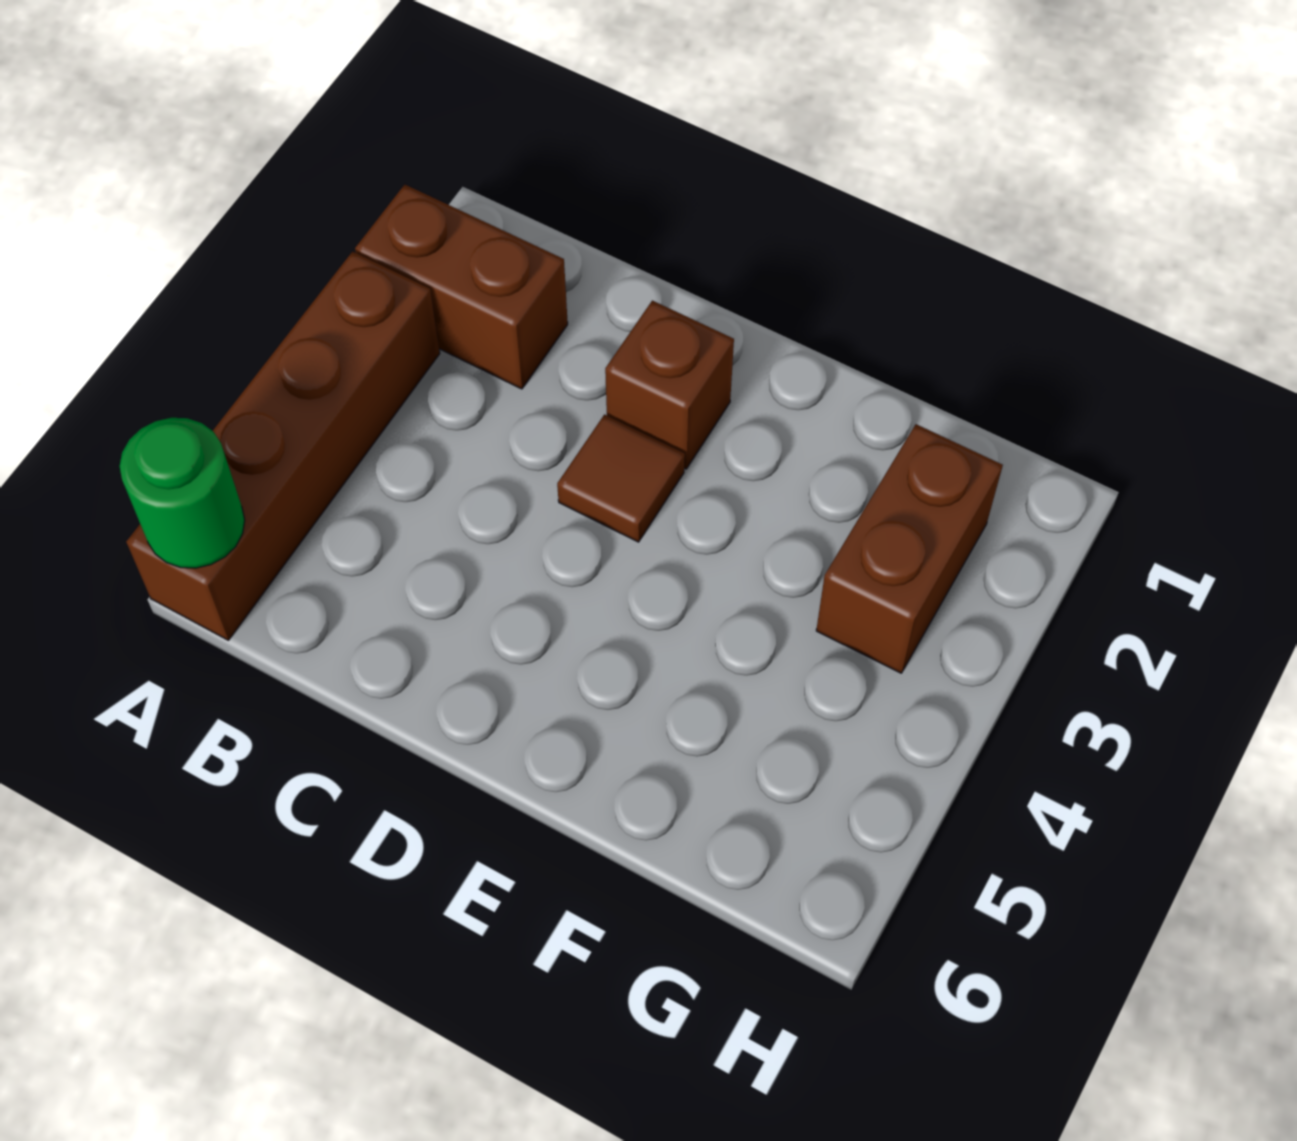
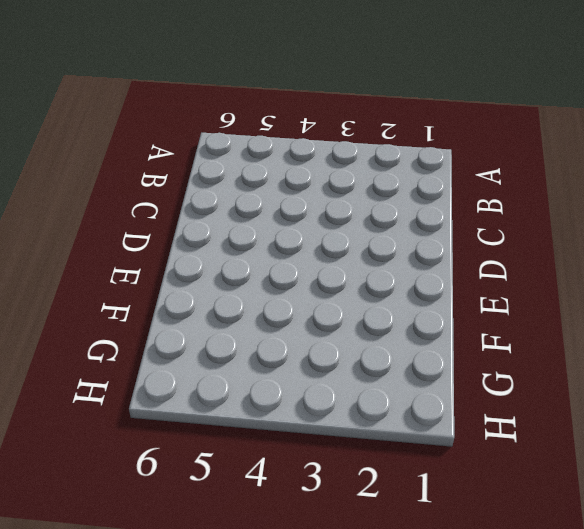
none -> brown 1x2 brick [355,185,568,389]
none -> brown 1x4 brick [126,252,440,640]

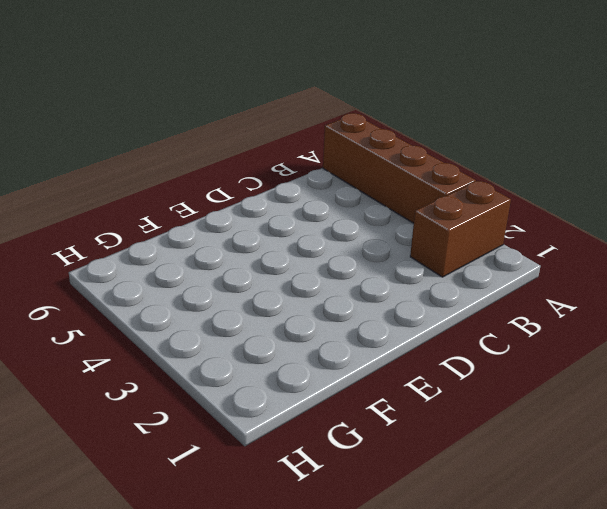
none -> brown 1x1 brick [605,301,734,469]
none -> brown 1x1 tile [557,415,685,542]

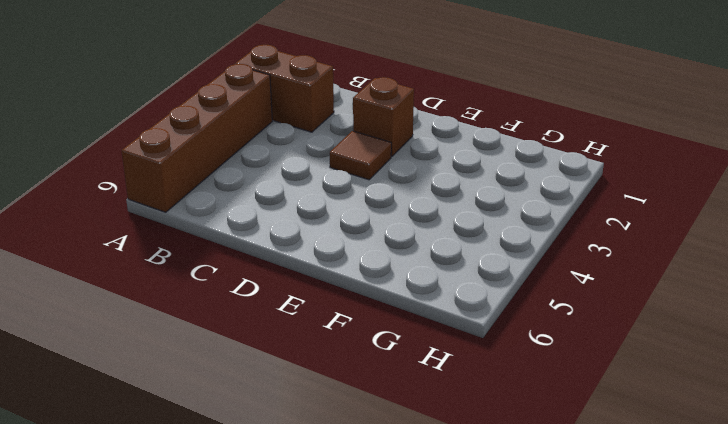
none -> brown 1x2 brick [816,424,1003,673]
none -> green 1x1 round brick [120,418,245,568]

